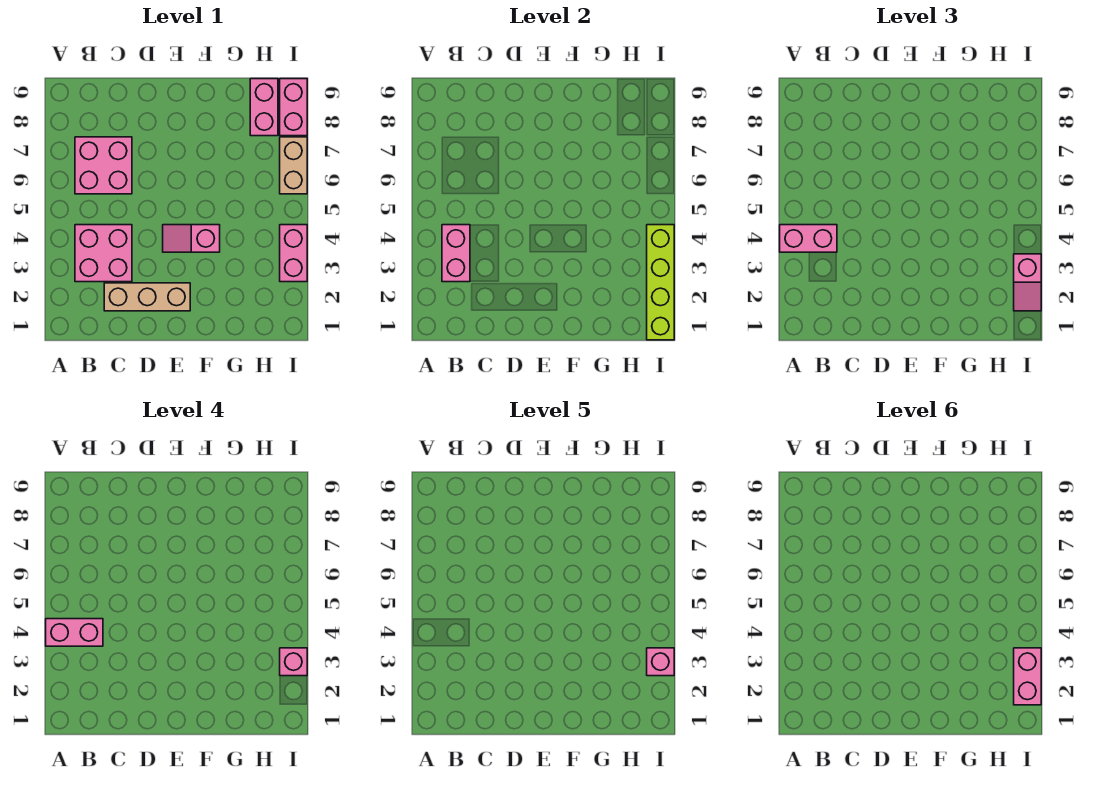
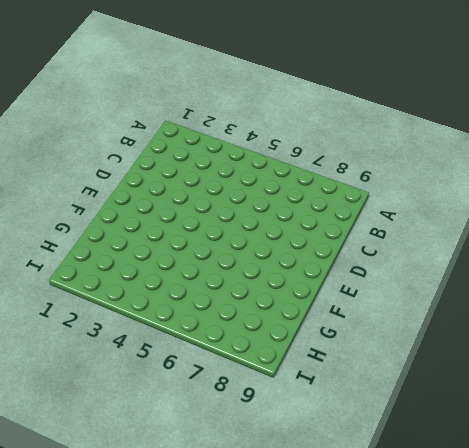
none -> pink 2x2 brick [75,225,132,282]
none -> pink 2x2 brick [75,137,132,194]
none -> tan 1x3 brick [104,283,190,311]

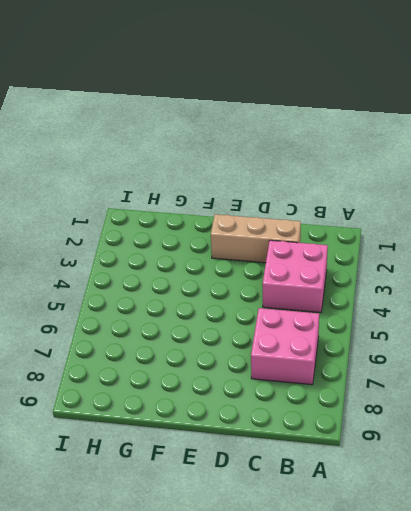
none -> pink 1x2 slope [163,225,220,252]
none -> pink 1x2 brick [250,79,278,136]
none -> pink 1x2 brick [280,225,307,282]

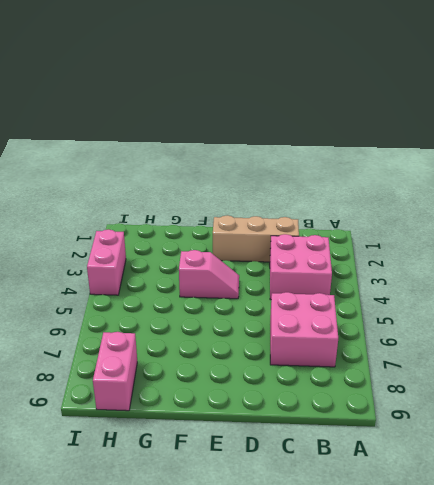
none -> tan 1x2 brick [280,137,307,194]
none -> pink 1x2 brick [280,79,307,136]
none -> pink 1x2 brick [442,225,470,282]

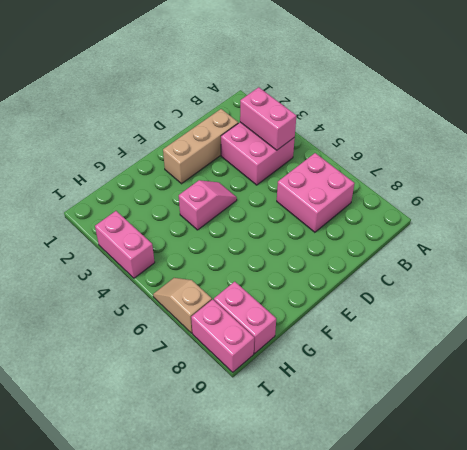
tan 1x2 slope [153,278,212,333] -> tan 1x2 brick [280,137,307,194]
none -> lime 1x4 brick [647,225,674,340]
none -> pink 1x2 brick [780,225,837,252]
none -> pink 1x2 slope [1014,254,1041,311]

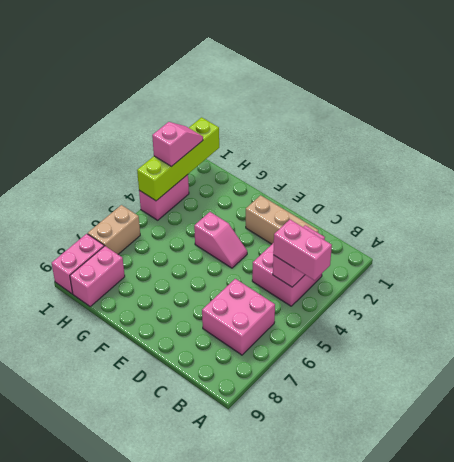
none -> pink 1x2 brick [46,619,103,646]
none -> pink 1x1 brick [280,648,307,676]
none -> pink 1x1 brick [647,648,674,676]

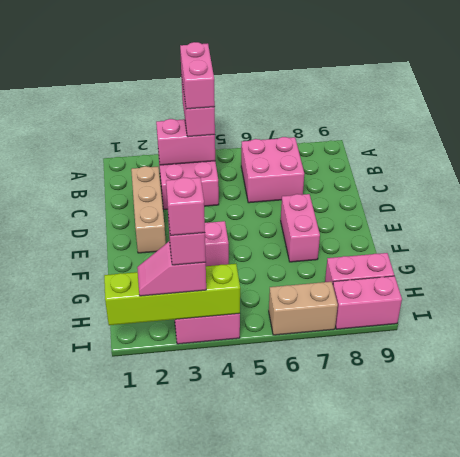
pink 1x2 brick [281,194,320,262] -> pink 1x2 brick turned to [1014,648,1041,705]

